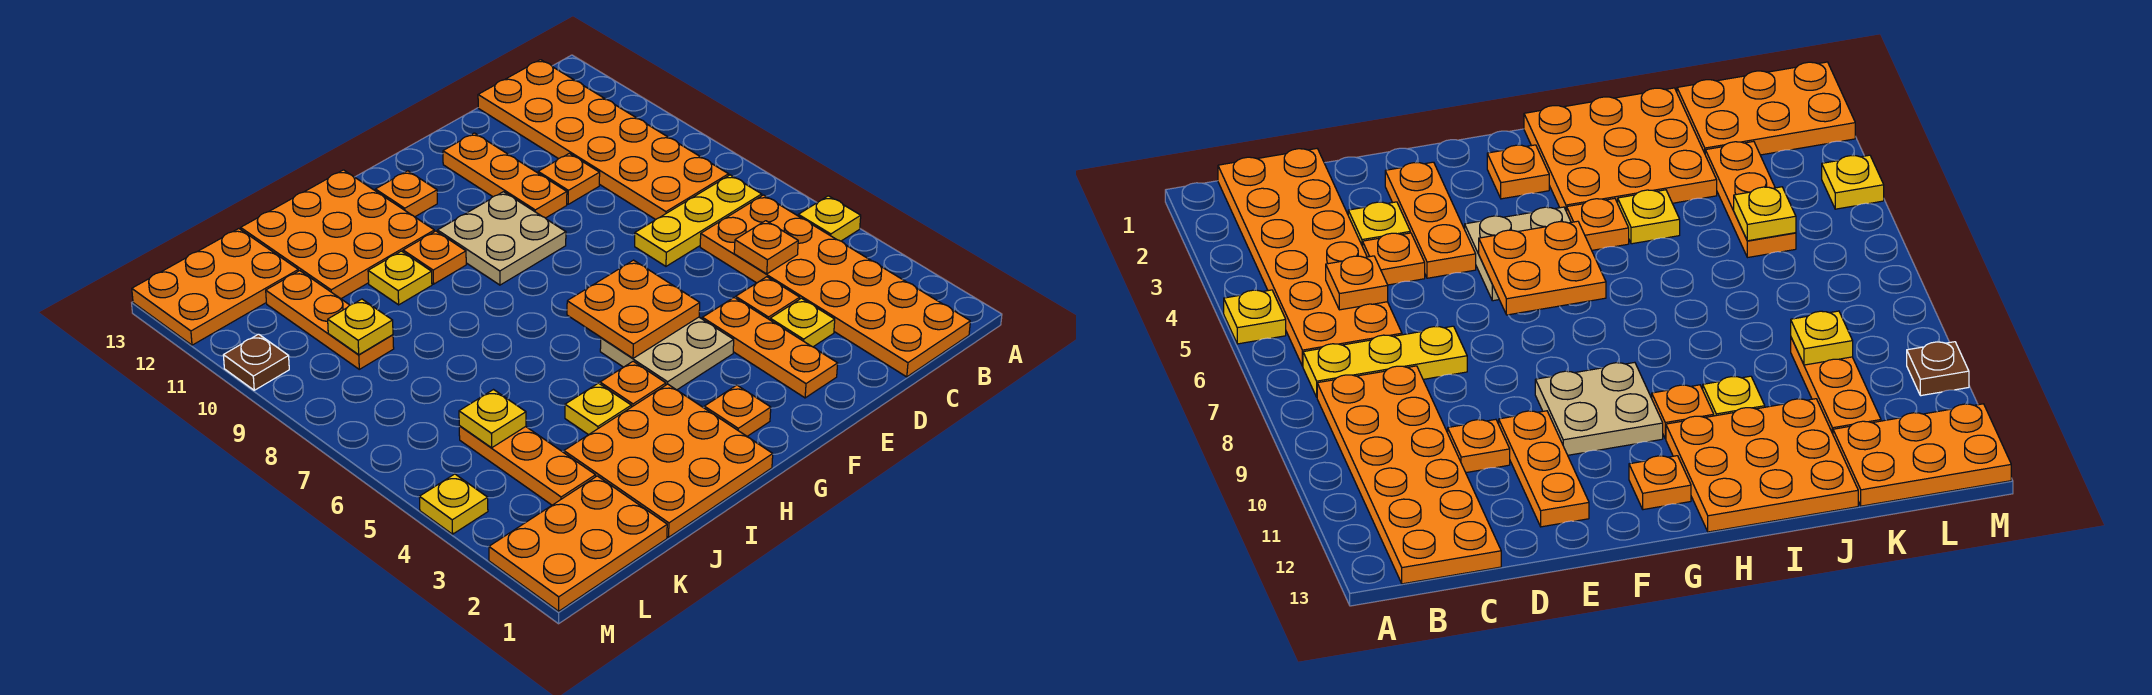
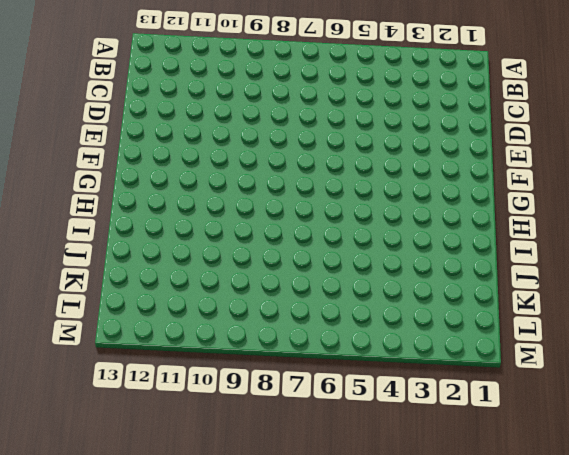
none -> yellow 1x1 plate [798,196,861,241]
none -> orange 2x6 plate [700,195,970,377]
none -> yellow 1x3 plate [635,175,762,266]

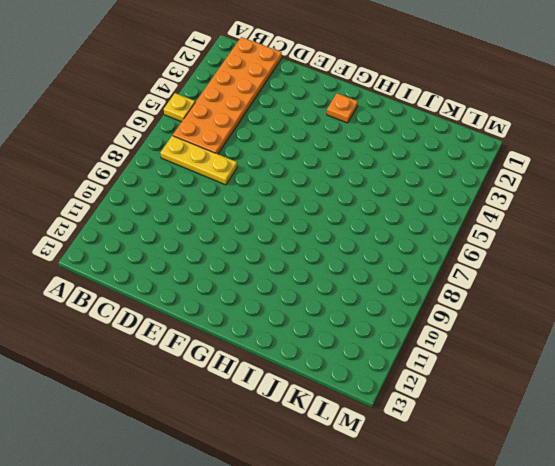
none -> orange 2x6 plate [478,60,729,220]
none -> yellow 1x1 plate [770,298,835,347]
none -> orange 1x1 plate [736,277,800,320]

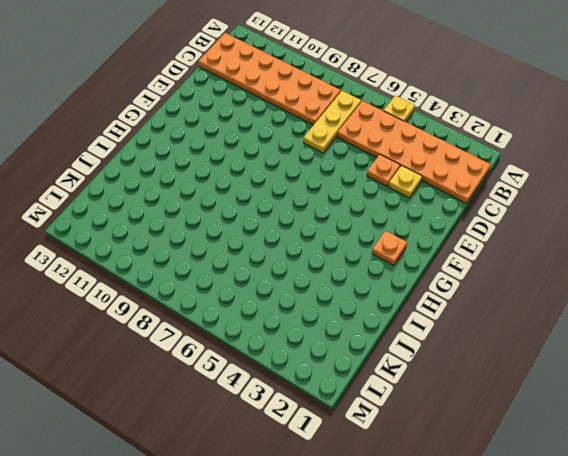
none -> orange 1x1 plate [538,153,600,204]
none -> orange 1x3 plate [702,298,838,398]
none -> orange 1x3 plate [443,133,567,218]

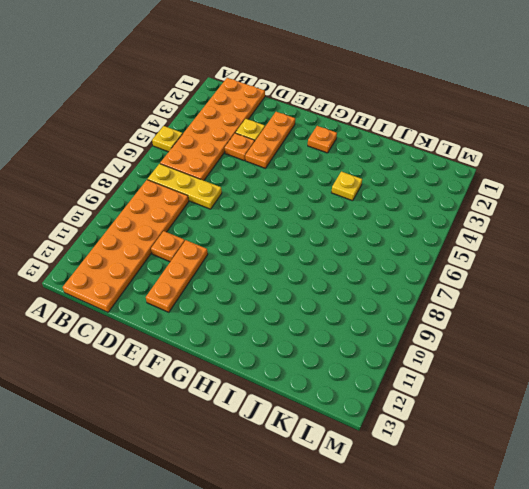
none -> tan 2x2 plate [600,317,734,390]
none -> tan 2x2 plate [438,192,566,285]
none -> orange 1x1 plate [375,171,437,217]

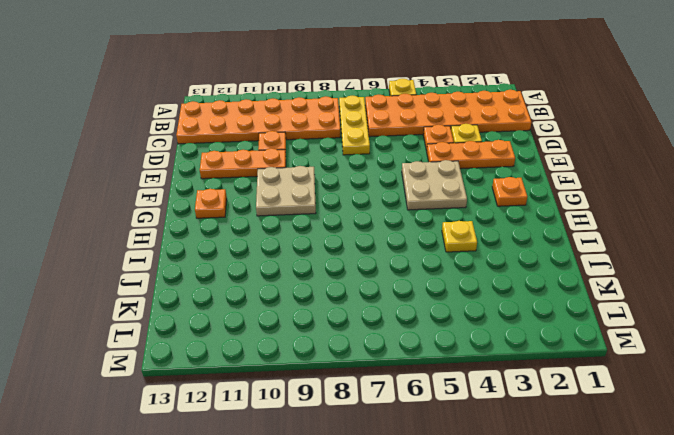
none -> orange 3x3 plate [564,384,773,537]
none -> orange 1x1 plate [600,361,666,407]
none -> orange 1x1 plate [403,231,466,284]

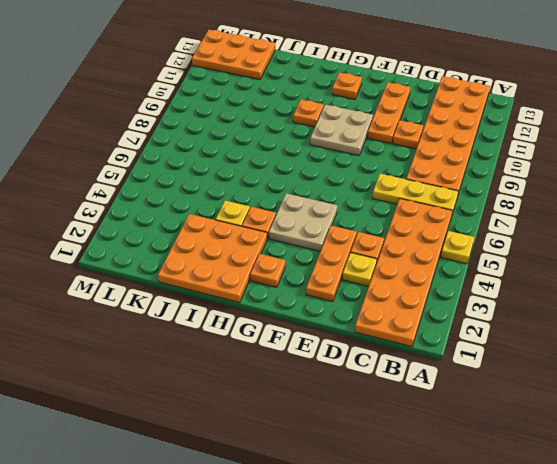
none -> orange 3x3 plate [241,170,434,299]
none -> yellow 1x1 plate [368,251,432,305]
none -> orange 2x3 plate [489,476,667,611]

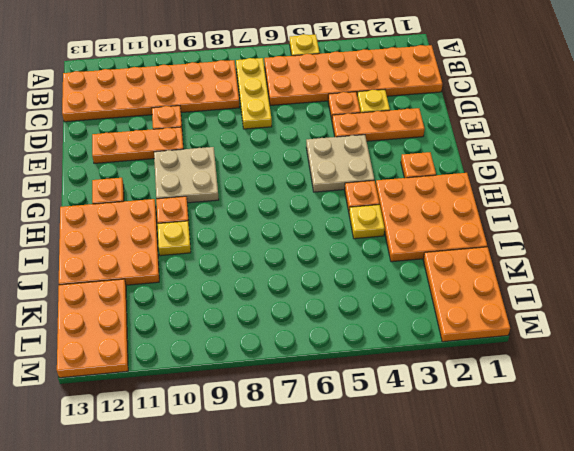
none -> orange 1x3 plate [459,426,596,505]
none -> orange 1x3 plate [266,271,394,369]
none -> yellow 1x1 plate [419,474,488,534]

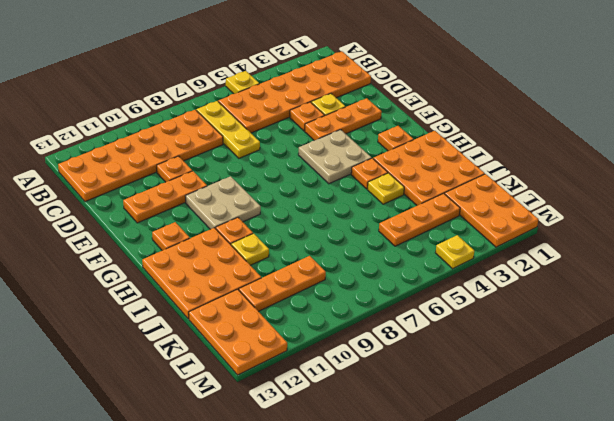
none -> brown 1x1 plate [223,334,289,390]
none -> orange 1x1 plate [734,221,798,274]
none -> orange 2x2 plate [567,260,700,358]

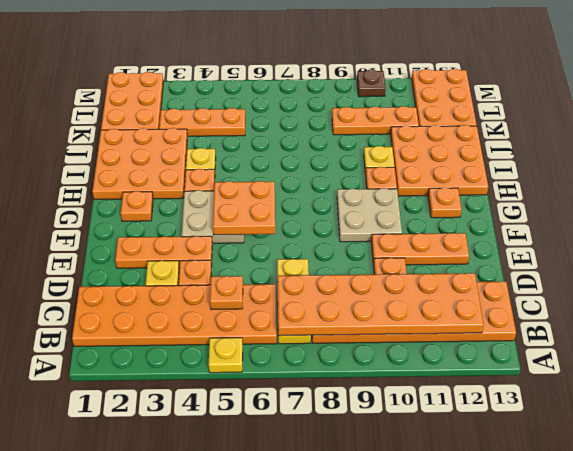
orange 2x6 plate [277,273,484,336] -> none
none -> yellow 1x1 plate [419,474,488,534]
none -> yellow 1x1 plate [459,390,526,448]
none -> yellow 1x1 plate [328,299,393,355]

